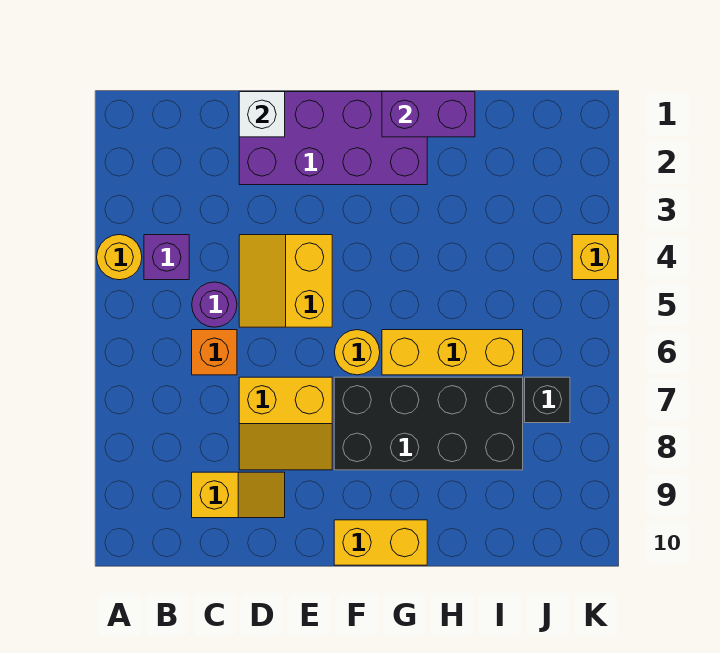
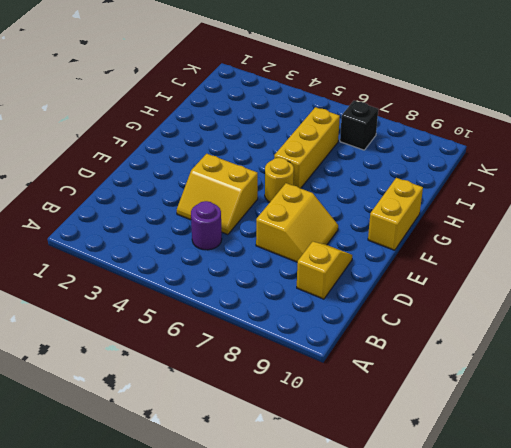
none -> yellow 1x1 round brick [97,235,142,280]
none -> purple 1x1 brick [144,235,189,280]
none -> orange 1x1 brick [192,330,237,375]

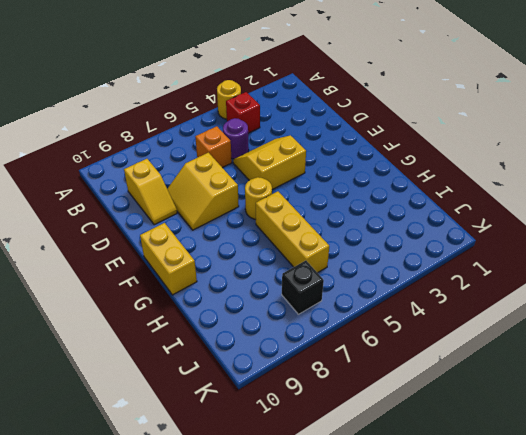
red 1x1 brick [226,92,260,133] -> purple 1x1 brick [144,235,189,280]
none -> purple 2x4 brick [239,92,427,185]
none -> black 2x4 brick [334,377,523,470]
none -> yellow 1x1 brick [572,235,618,280]

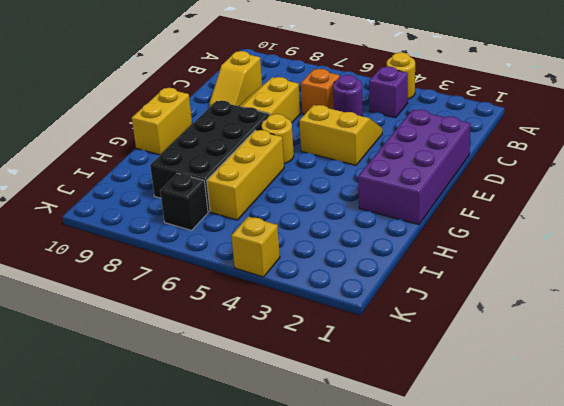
none -> white 1x1 brick [239,92,285,137]
none -> purple 1x2 brick [382,92,475,137]

